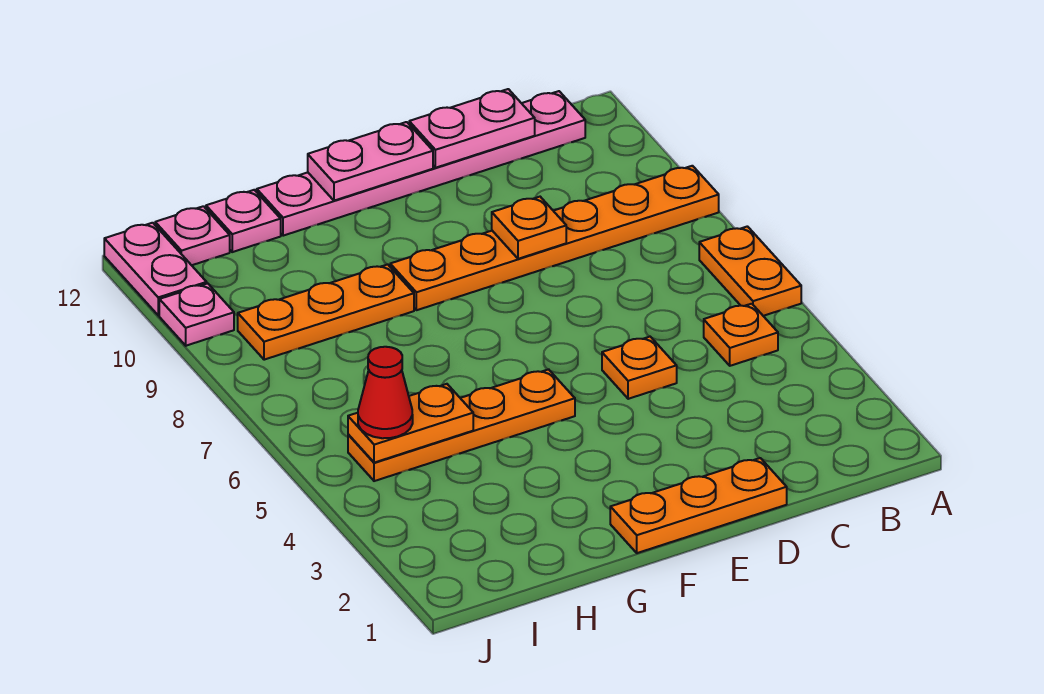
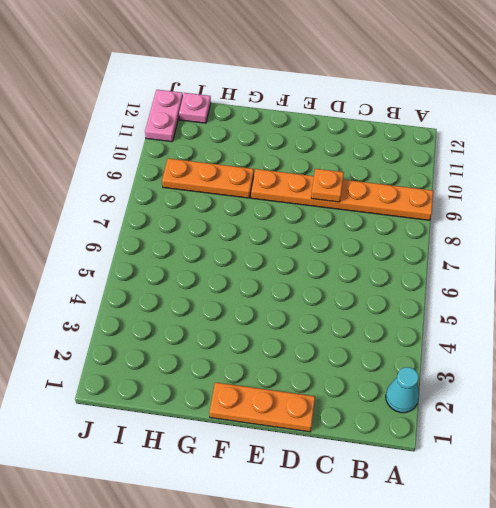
cyan 1x1 cone [386,367,419,413] -> none
none -> orange 1x2 plate [699,226,801,316]
none -> orange 1x1 plate [704,304,778,366]
none -> pink 1x6 plate [257,91,585,236]

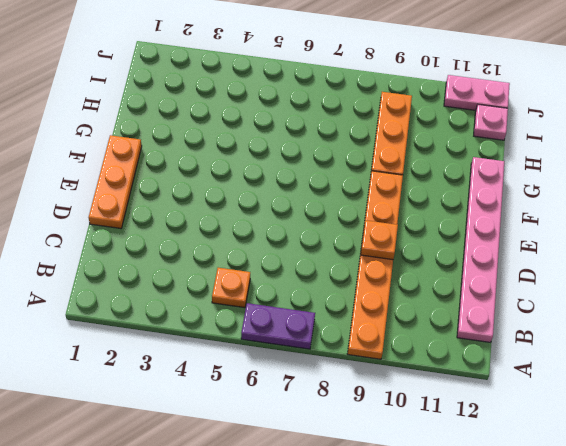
purple 1x2 plate [241,303,315,349] -> orange 1x2 plate [699,226,801,316]
none -> orange 1x1 plate [602,337,677,399]
none -> orange 1x4 plate [348,369,575,481]
none -> pink 1x1 plate [206,190,281,252]

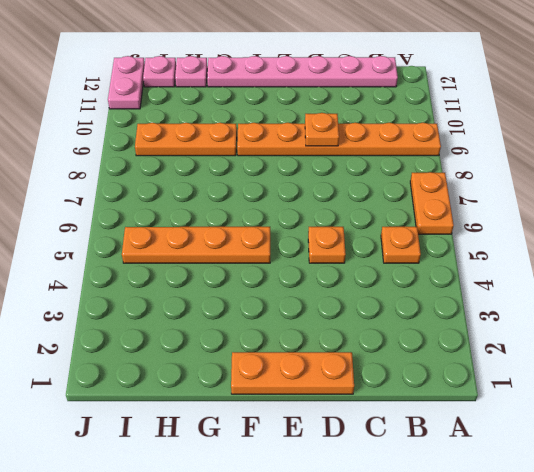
none -> pink 1x1 plate [159,283,234,346]
none -> pink 1x2 plate [409,89,535,168]
none -> pink 1x2 plate [308,122,433,201]

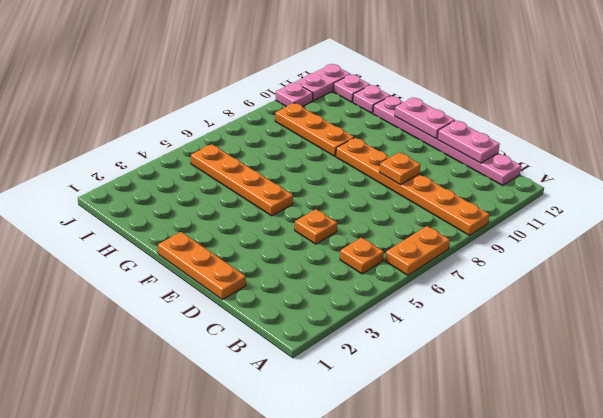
none -> orange 1x2 plate [348,384,473,463]
none -> red 1x1 cone [358,347,413,438]

